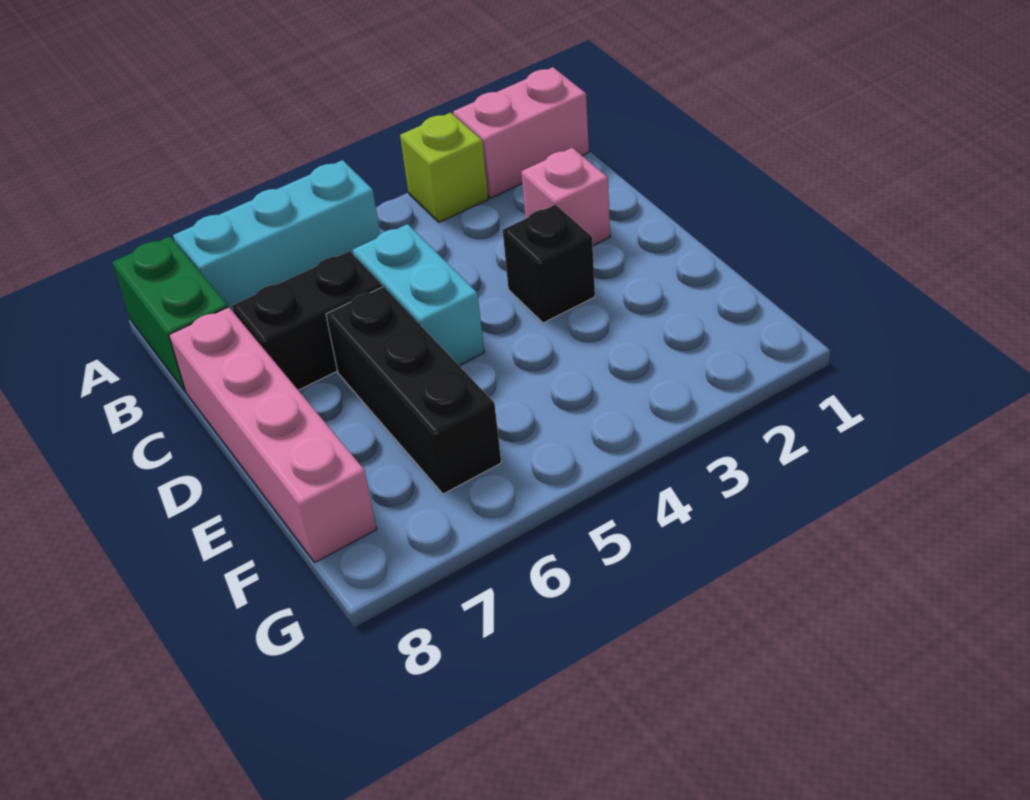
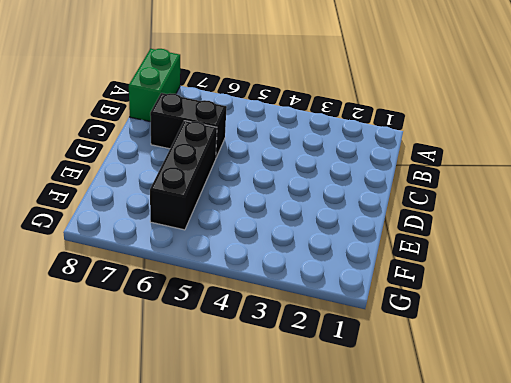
none -> pink 1x2 brick [453,67,589,198]
none -> lime 1x1 brick [400,113,488,222]

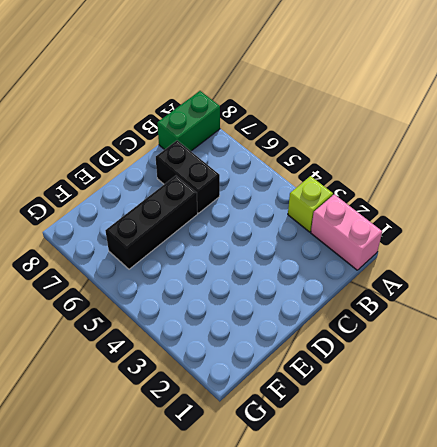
none -> cyan 1x3 brick [173,160,380,311]
none -> pink 1x1 brick [521,148,610,245]

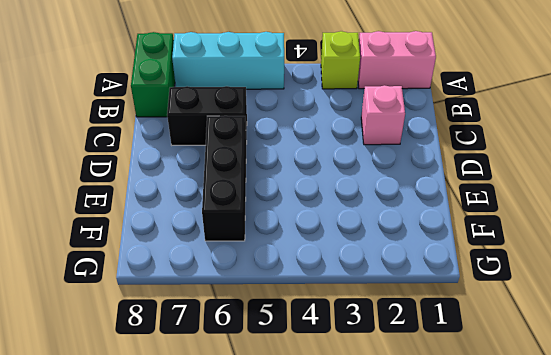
none -> cyan 1x2 brick [353,224,484,365]
none -> pink 1x4 brick [169,307,377,563]

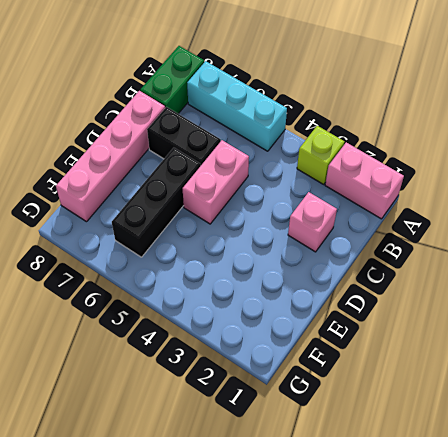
pink 1x2 brick [183,140,249,224] -> cyan 1x2 brick [353,224,484,365]
none -> black 1x1 brick [503,205,595,323]

